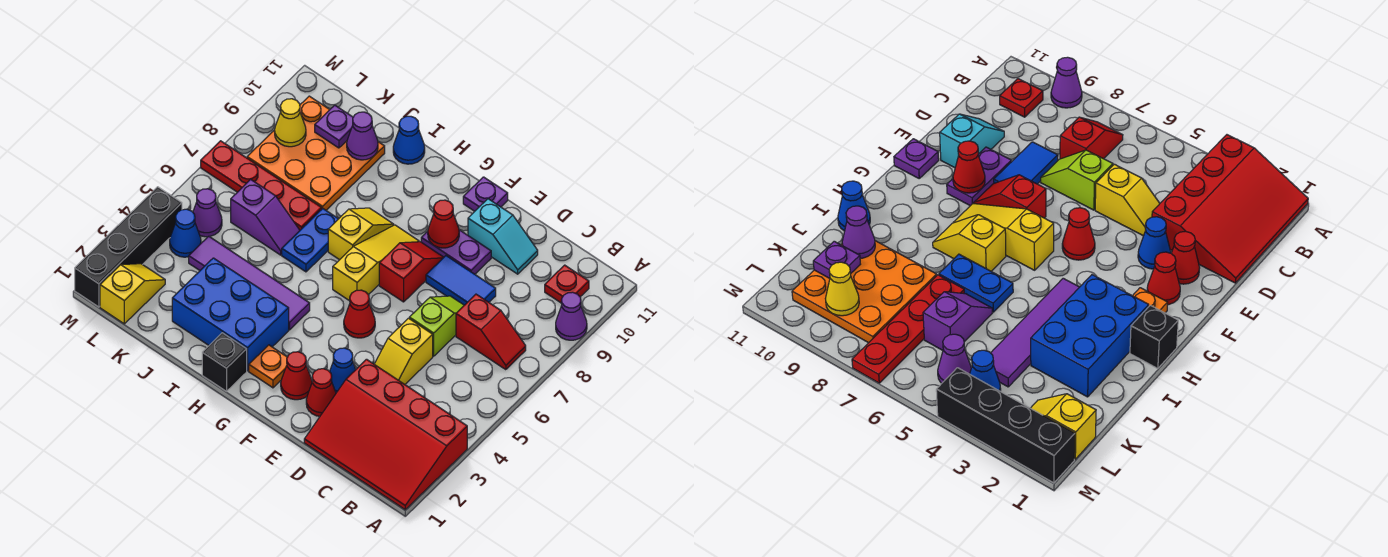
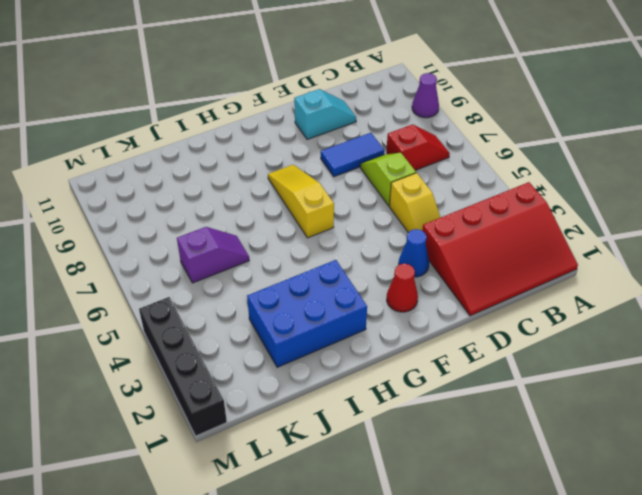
none -> red 1x1 plate [545,265,589,303]
none -> red 1x1 cone [306,369,336,416]
none -> purple 1x2 plate [421,230,491,274]
none -> red 1x1 cone [344,290,375,338]

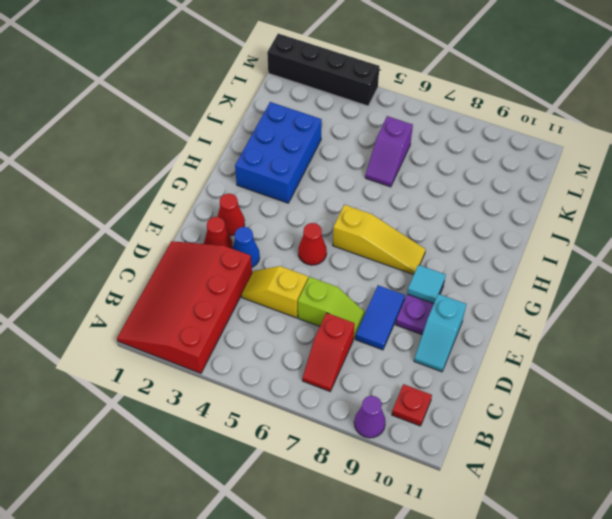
cyan 1x1 tile [407,265,446,304] -> red 1x1 cone [428,200,459,248]
none -> red 1x2 slope [379,242,444,302]
none -> purple 1x1 plate [463,177,508,211]
none -> orange 1x1 plate [249,345,287,388]
none -> black 1x1 brick [202,333,247,391]

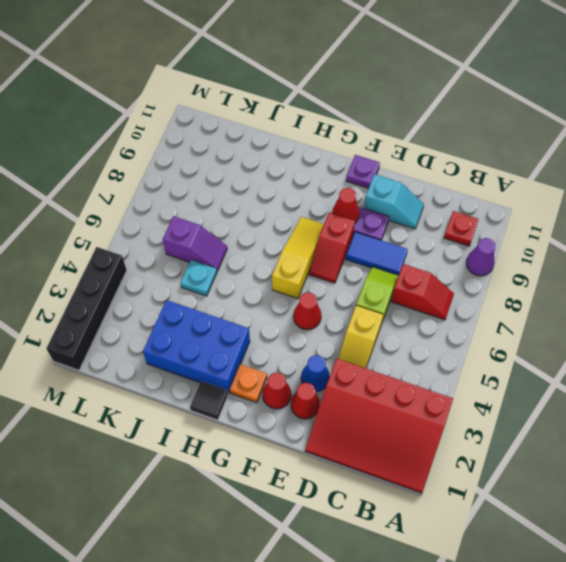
red 1x2 slope [309,212,355,283] -> red 1x2 slope turned to [379,242,444,302]
black 1x1 tile [190,381,228,420] -> black 1x1 brick [202,333,247,391]
cyan 1x1 plate [181,260,217,296] -> none
none -> purple 1x4 tile [189,236,310,330]
none -> yellow 1x2 slope [328,208,394,260]
none -> blue 1x2 plate [282,209,338,272]
none -> blue 1x1 cone [393,116,425,164]

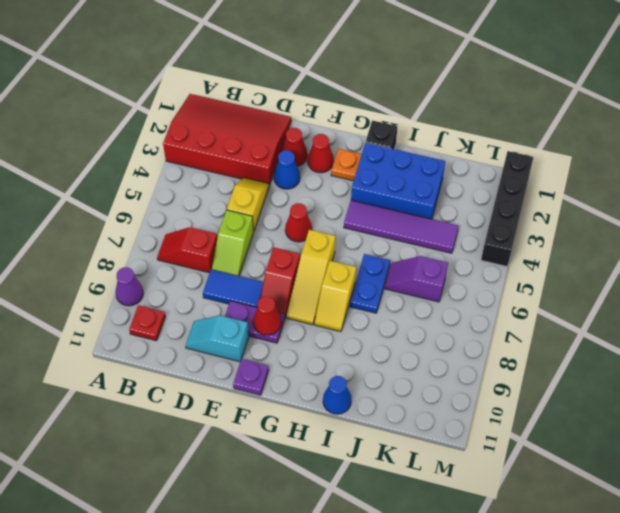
none -> red 1x4 plate [201,141,322,230]
none -> orange 3x3 plate [247,96,385,210]
none -> yellow 1x2 slope [100,264,165,324]
none -> blue 1x1 cone [170,209,201,257]

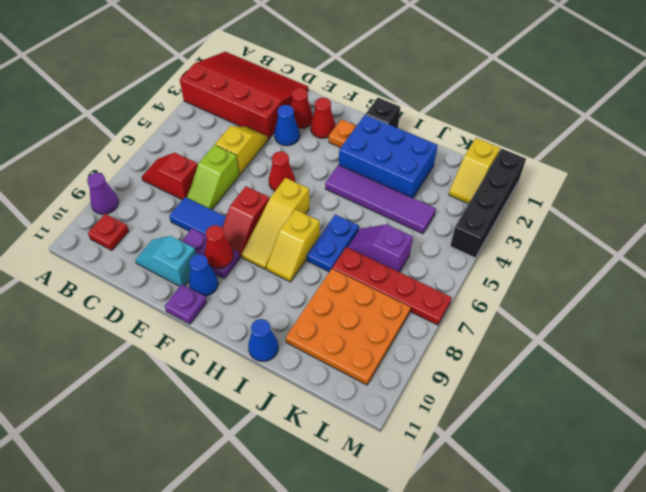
blue 1x1 cone [189,254,218,296] -> blue 1x1 cone moved to [170,209,201,257]
none -> purple 1x1 cone [193,189,222,237]
none -> purple 1x1 cone [347,112,378,160]
none -> purple 1x1 plate [315,105,353,148]
none -> yellow 1x1 cone [275,99,306,147]

